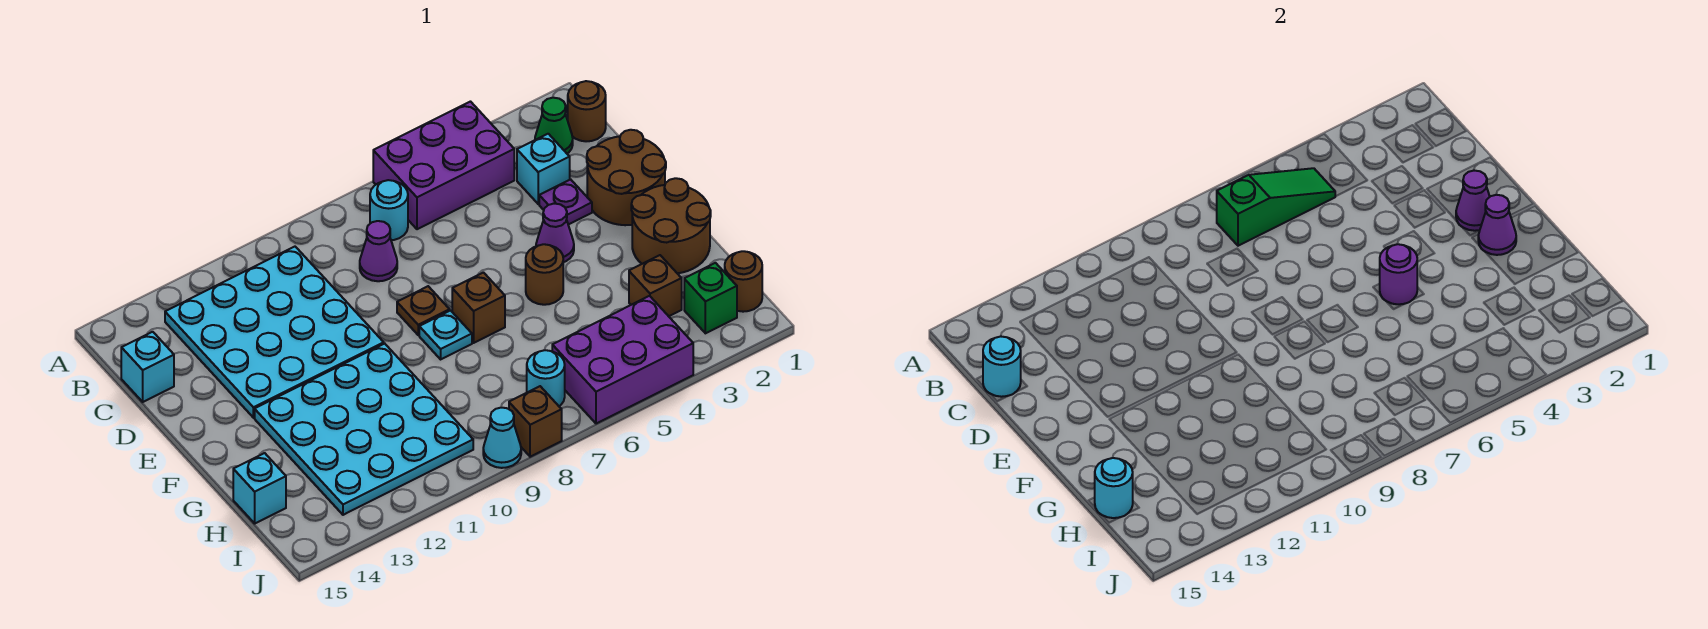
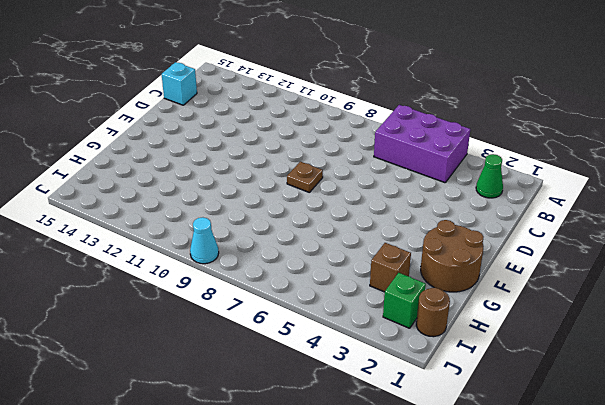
none -> brown 1x1 round brick [568,81,606,141]
none -> cyan 1x1 round brick [370,180,408,240]
none -> cyan 4x4 plate [165,247,384,418]
none -> cyan 1x1 brick [517,134,570,204]

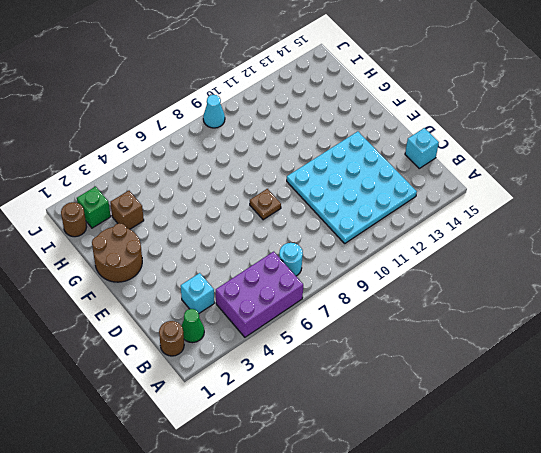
none -> purple 1x1 cone [360,221,397,281]
none -> brown 2x2 round brick [587,130,666,225]
none -> purple 1x1 plate [539,179,592,225]
none -> purple 1x1 cone [536,204,574,262]

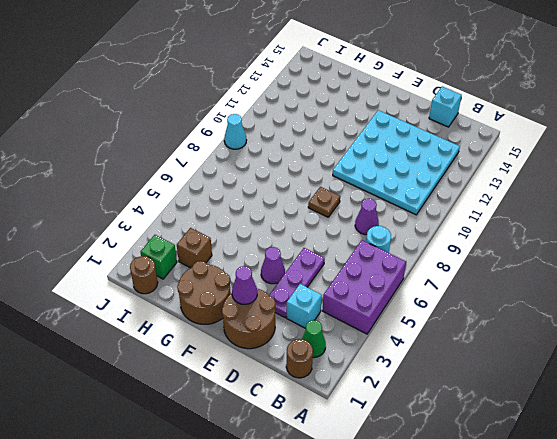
purple 1x3 plate [269,248,325,318] -> purple 1x1 plate [539,179,592,225]
none -> brown 1x1 round brick [526,244,563,305]
none -> brown 1x1 brick [452,273,505,343]
none -> cyan 1x1 plate [419,311,472,359]
none -> cyan 4x4 plate [255,344,473,515]

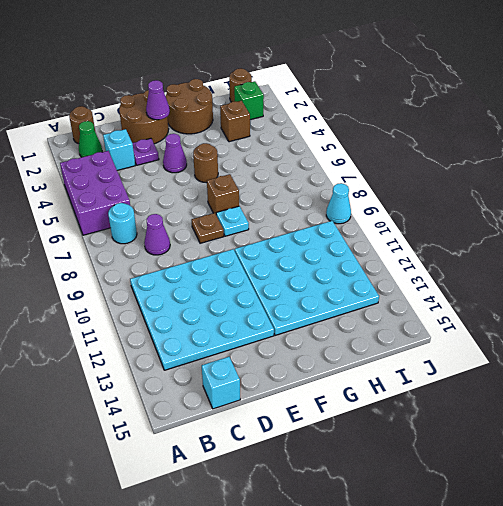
none -> cyan 1x1 brick [233,453,286,523]
none -> purple 2x3 brick [552,296,693,424]
none -> cyan 1x1 round brick [527,350,565,406]
none -> brown 1x1 brick [509,386,562,457]

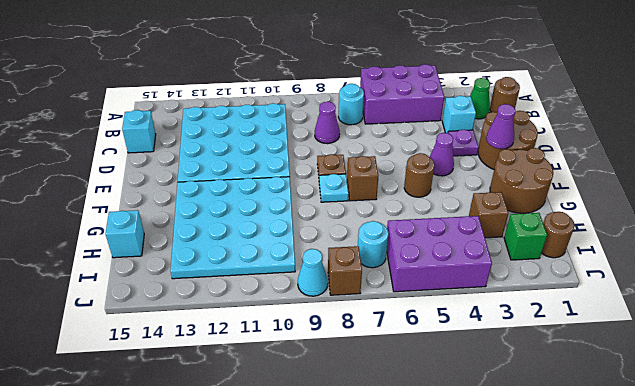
none -> green 1x3 slope [1217,168,1335,246]
none -> cyan 1x1 round brick [983,337,1021,397]
none -> purple 1x1 cone [1478,195,1516,255]
none -> purple 1x1 round brick [1380,244,1417,304]

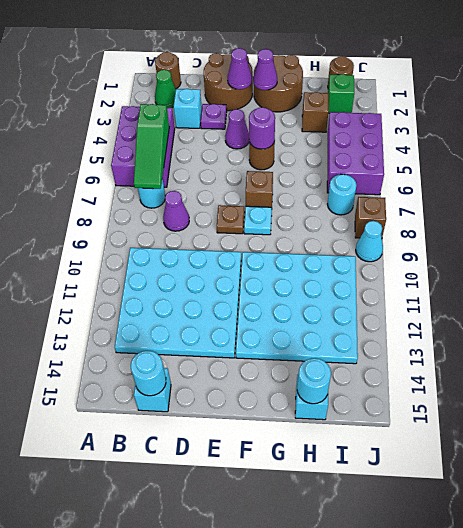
green 1x3 slope [134,104,169,189] -> green 1x3 slope turned to [1217,168,1335,246]

